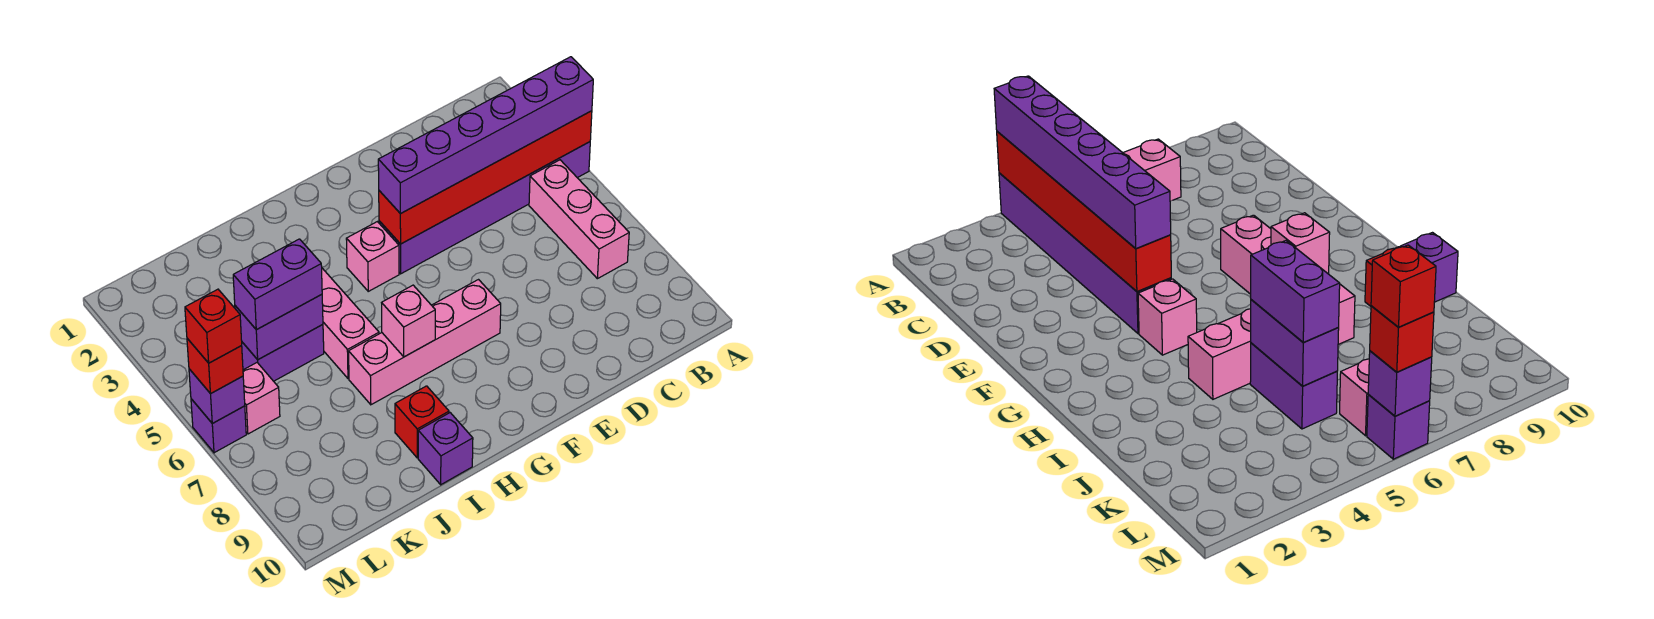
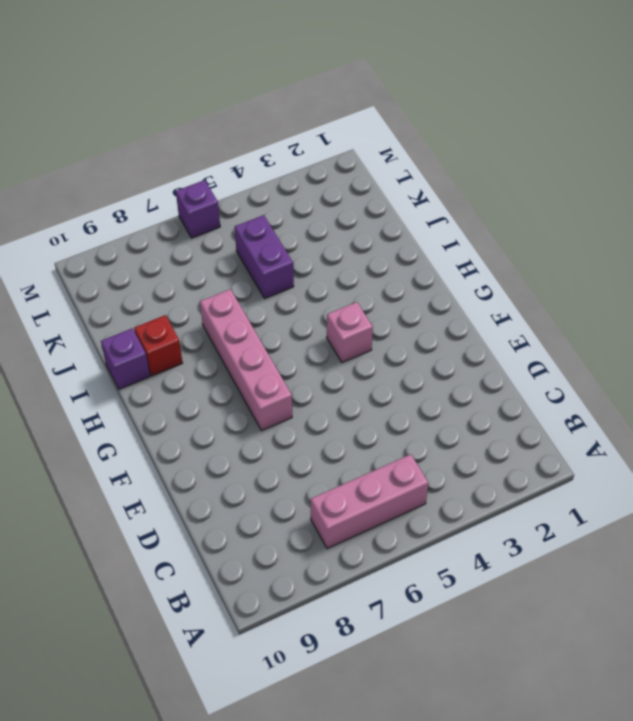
none -> purple 1x6 brick [379,142,590,274]
none -> pink 1x3 brick [322,268,379,379]
none -> pink 1x1 brick [243,363,280,434]

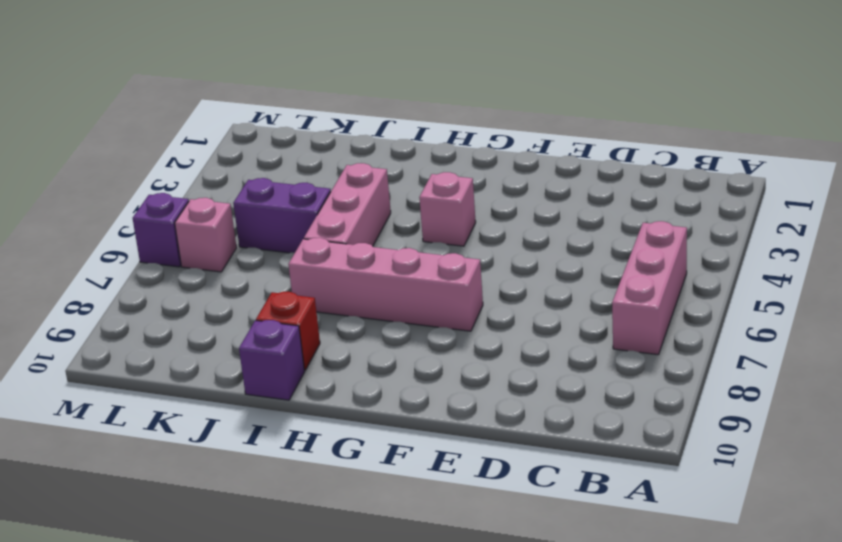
none -> purple 1x6 brick [379,142,590,274]
none -> red 1x6 brick [379,111,592,244]
none -> pink 1x1 brick [382,285,435,357]

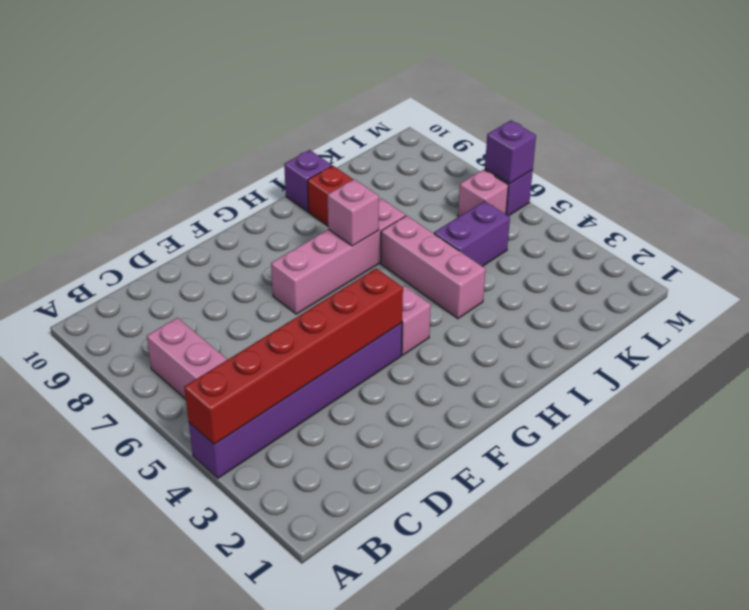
none -> purple 1x2 brick [235,294,323,360]
none -> purple 1x6 brick [378,57,593,214]
none -> purple 1x2 brick [233,239,322,330]

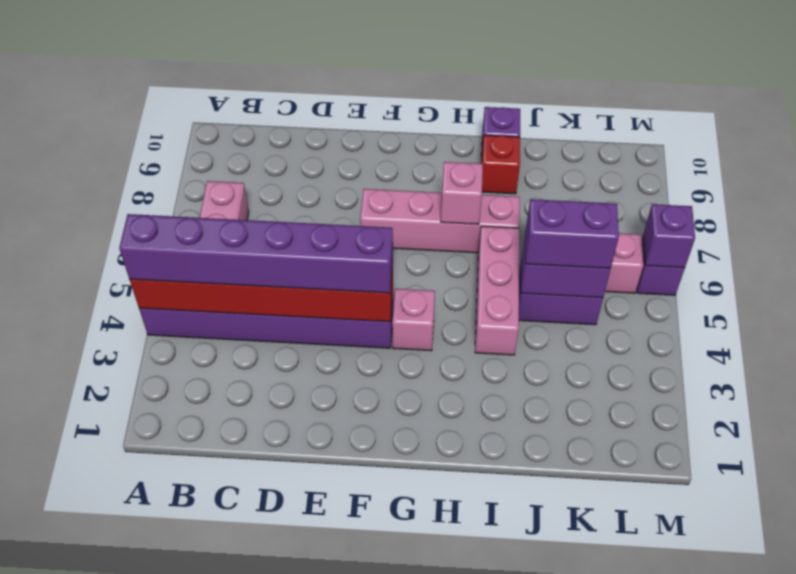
none -> red 1x1 brick [187,338,243,394]
none -> red 1x1 brick [185,289,242,363]

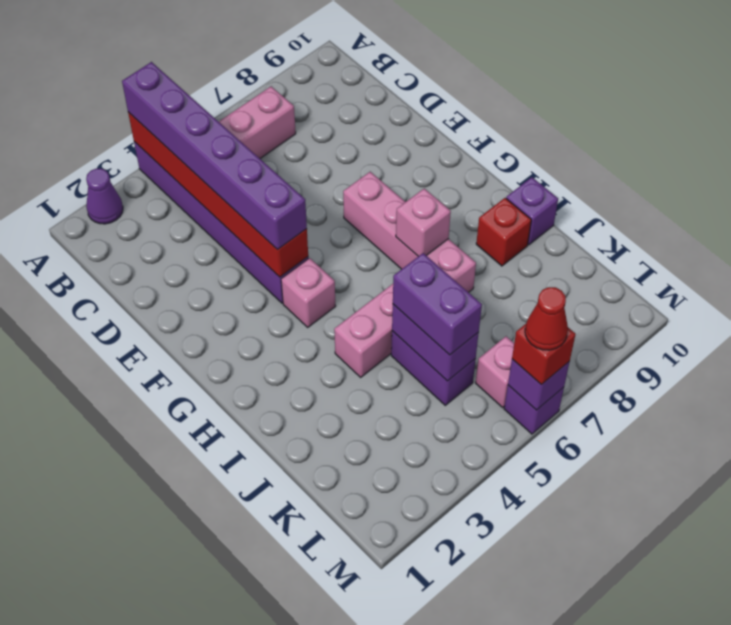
purple 1x1 cone [86,169,123,224] -> none
red 1x1 cone [525,287,568,350] -> red 1x1 brick [185,289,242,363]

